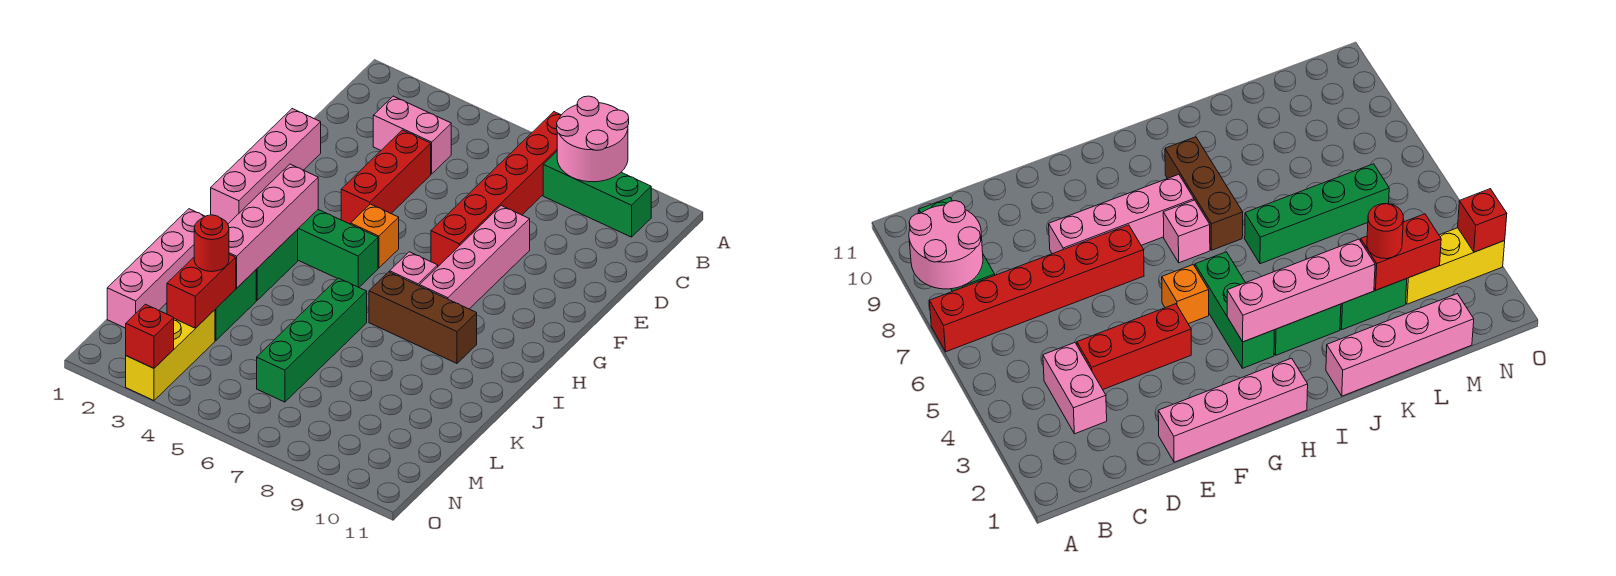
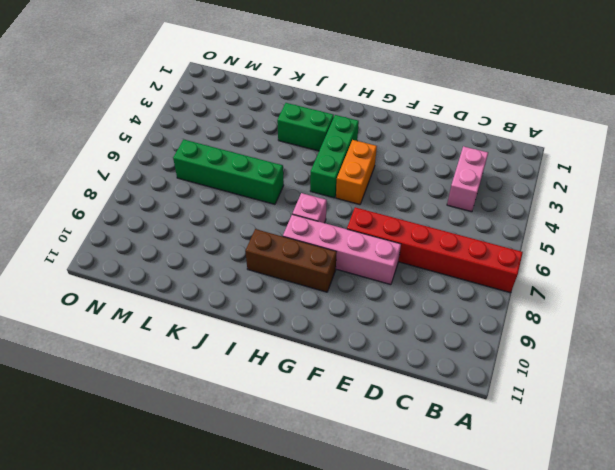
orange 1x2 brick [336,140,377,205] -> orange 1x1 brick [351,204,399,268]
brown 1x3 brick [245,229,337,292] -> brown 1x3 brick turned to [369,272,477,363]
none -> green 1x3 brick [543,152,651,237]
none -> red 1x3 brick [341,130,431,224]
none -> pink 1x4 brick [211,109,321,224]

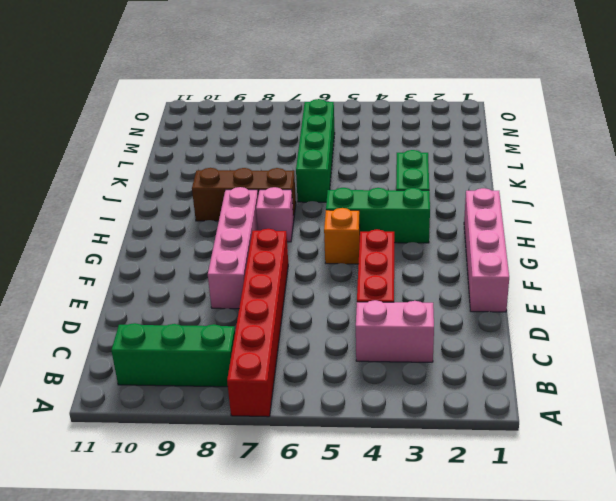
none -> pink 1x4 brick [107,209,205,328]
none -> green 1x2 brick [215,270,256,340]
none -> yellow 1x3 brick [126,310,215,400]

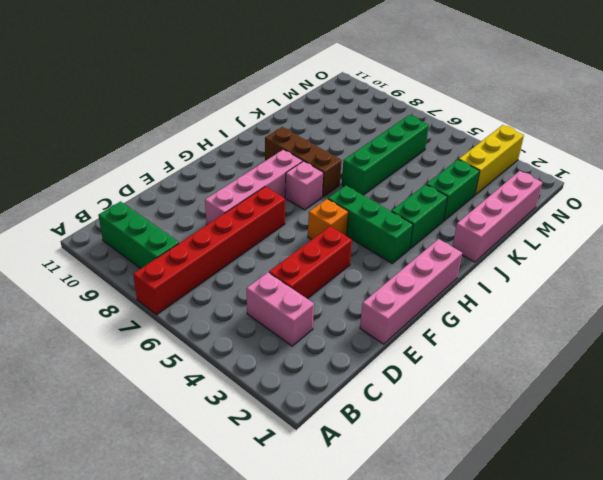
none -> pink 2x2 round brick [557,96,629,182]
none -> pink 1x4 brick [228,164,318,288]
none -> red 1x2 brick [167,254,236,328]

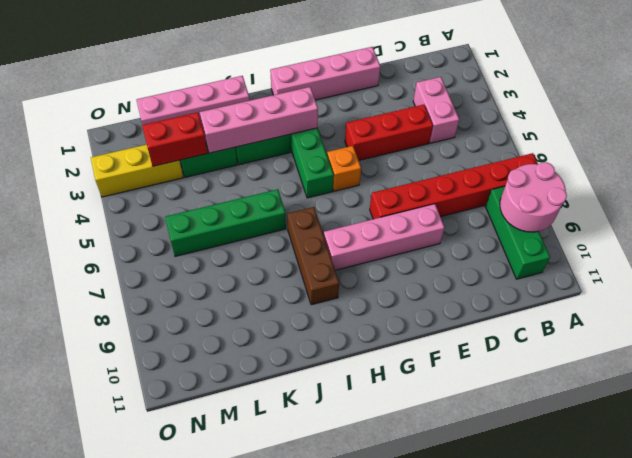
none -> pink 1x1 brick [390,252,438,286]
none -> red 1x1 brick [126,304,174,368]
none -> red 1x1 round brick [194,215,229,271]

